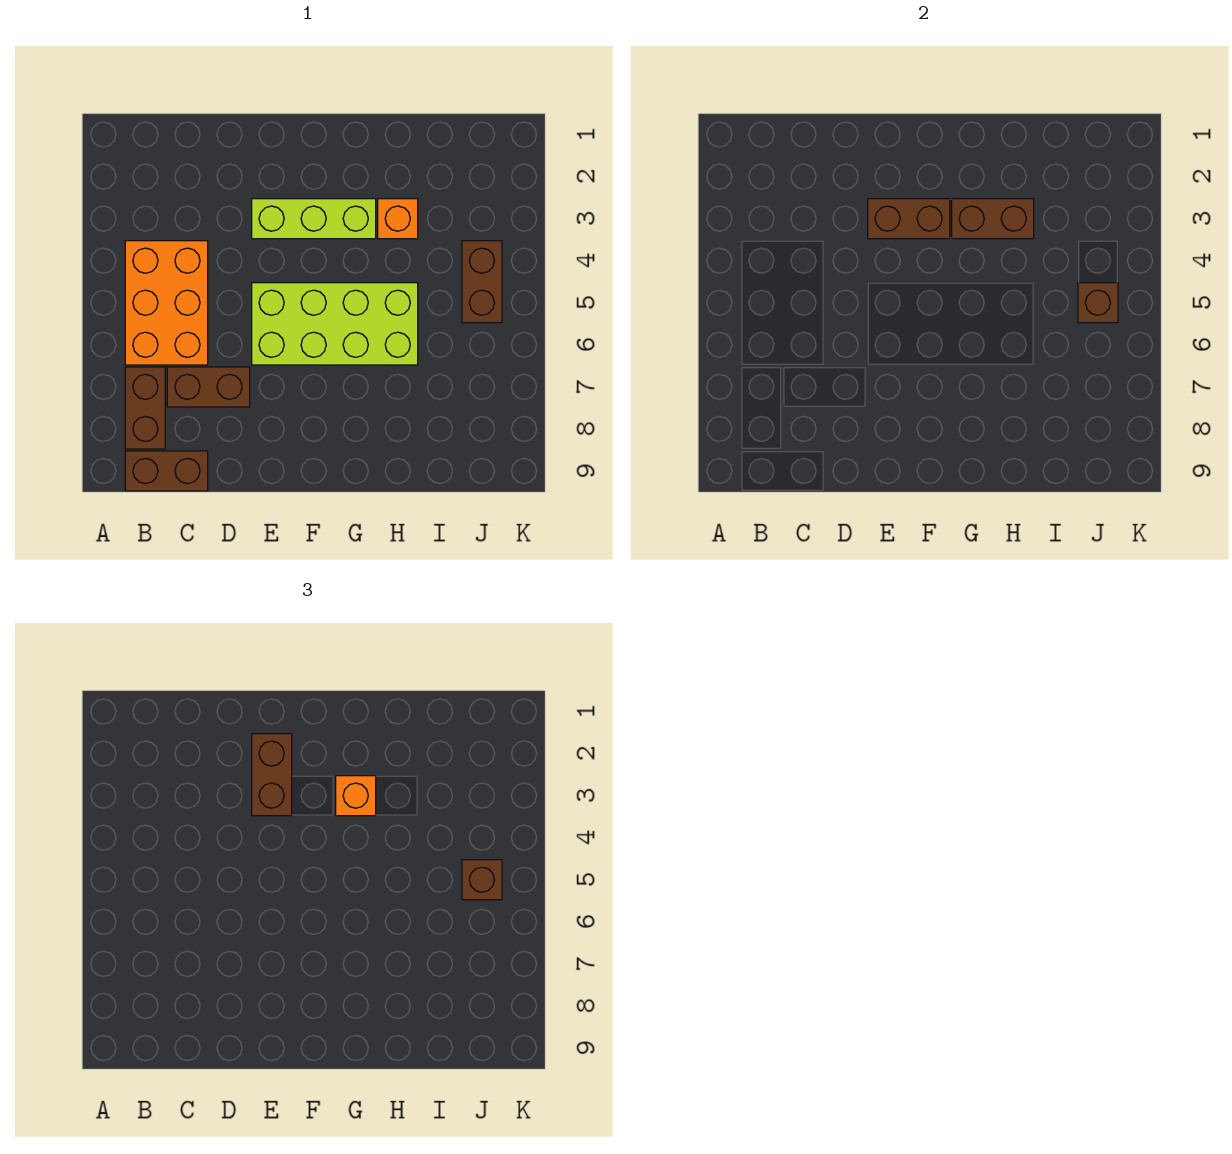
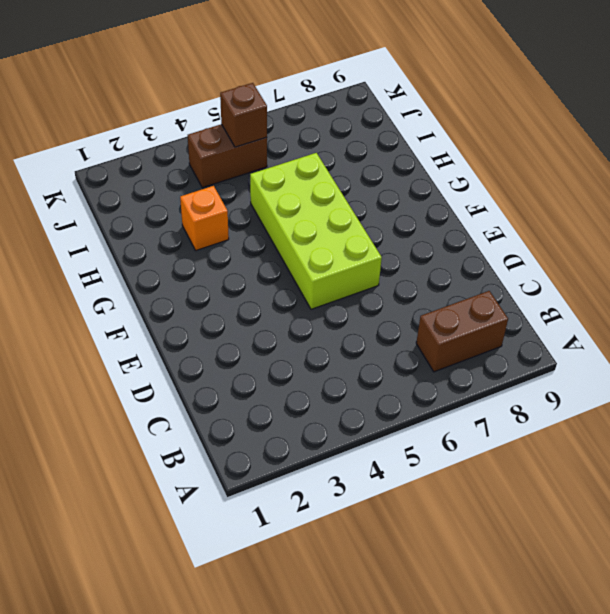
none -> orange 2x3 brick [125,241,208,365]
none -> brown 1x2 brick [125,451,208,491]
none -> brown 1x2 brick [167,367,250,407]

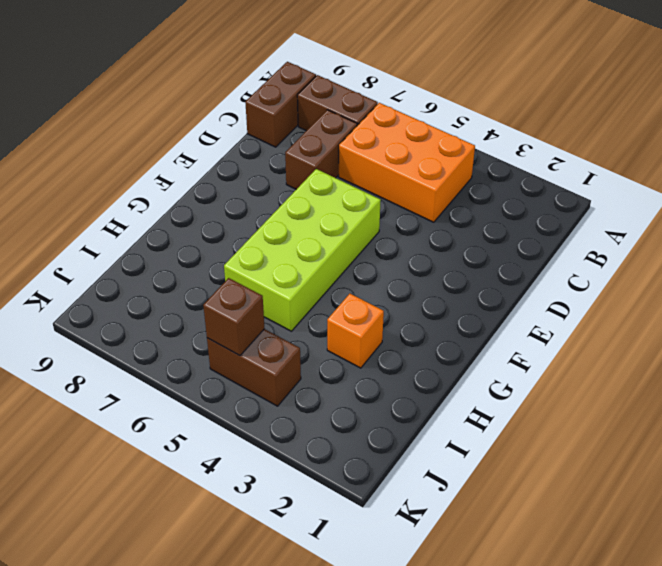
none -> lime 1x3 brick [252,199,376,239]
none -> brown 1x2 brick [868,199,950,239]
none -> brown 1x2 brick [952,199,1034,239]

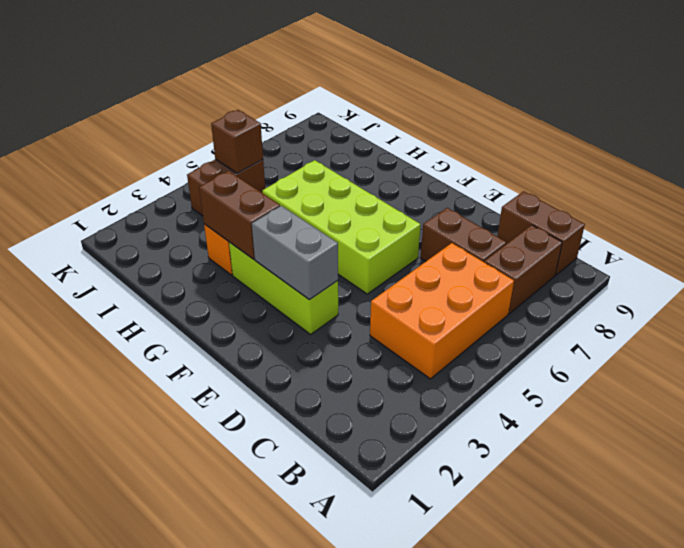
grey 1x2 brick [252,206,338,299] -> brown 1x2 brick [868,199,950,239]
none -> brown 1x2 brick [252,734,292,816]
none -> orange 1x1 brick [336,776,376,816]
none -> brown 1x1 brick [462,860,502,900]

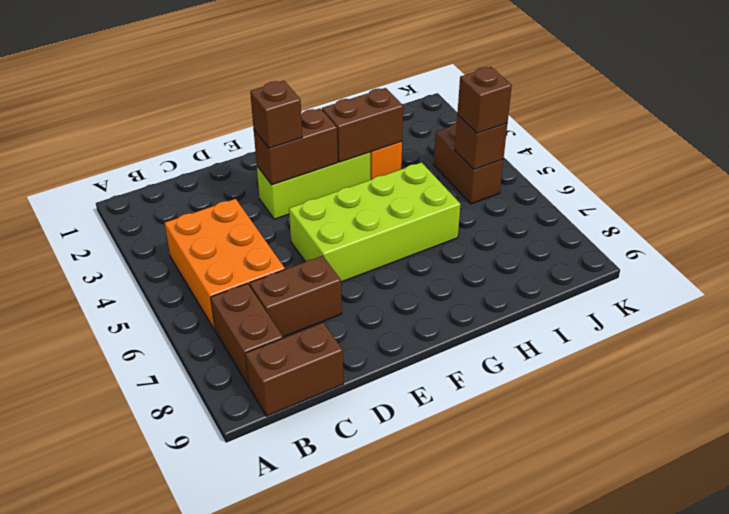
brown 1x1 brick [250,81,302,148] -> brown 1x2 brick [252,734,292,816]
none -> orange 1x1 brick [336,776,376,816]

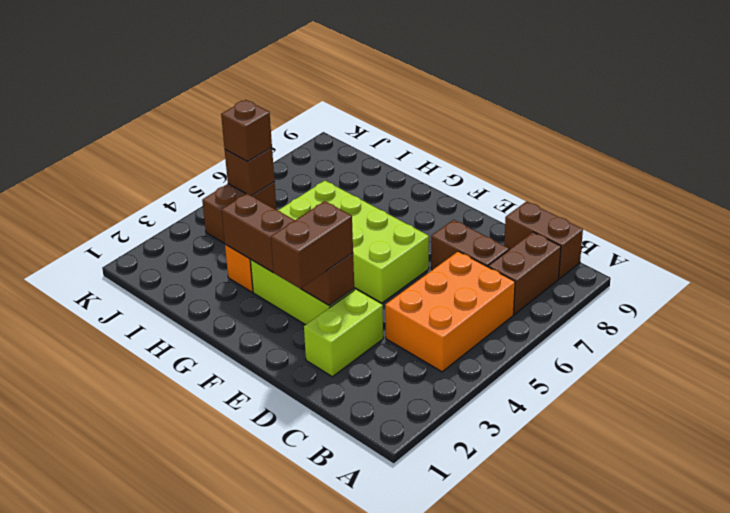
lime 1x2 brick [304,289,383,377] -> none
none -> orange 1x1 brick [336,776,376,816]

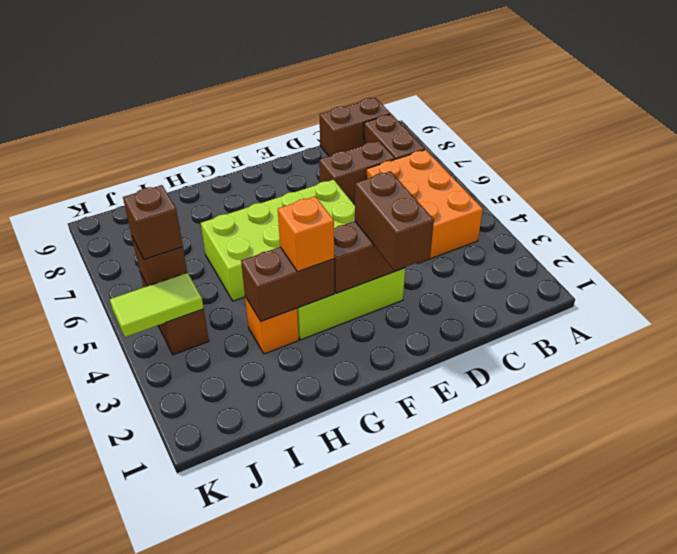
lime 1x2 tile [110,272,204,337] -> none

